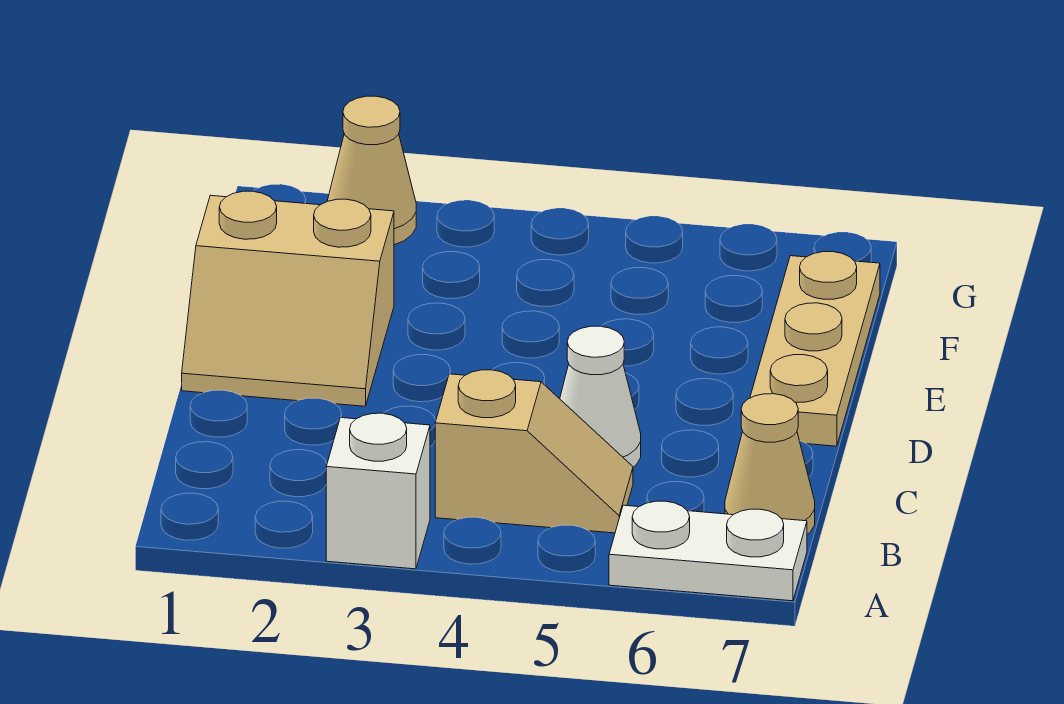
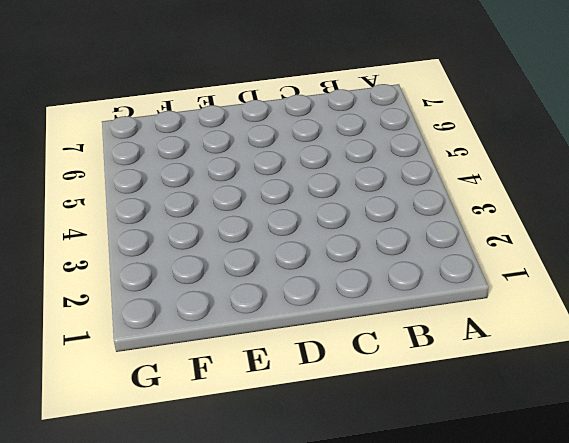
none -> white 1x1 brick [326,413,430,569]
none -> white 1x2 plate [609,501,807,601]

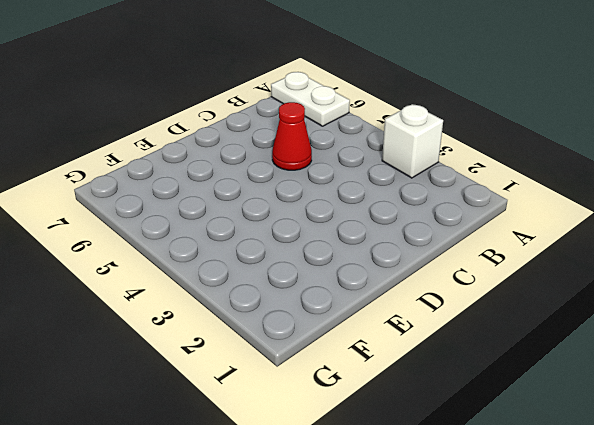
red 1x1 cone [272,102,312,170] -> white 1x1 cone [560,326,641,467]
none -> tan 1x2 slope [435,370,633,533]
none -> tan 1x1 cone [725,394,815,534]

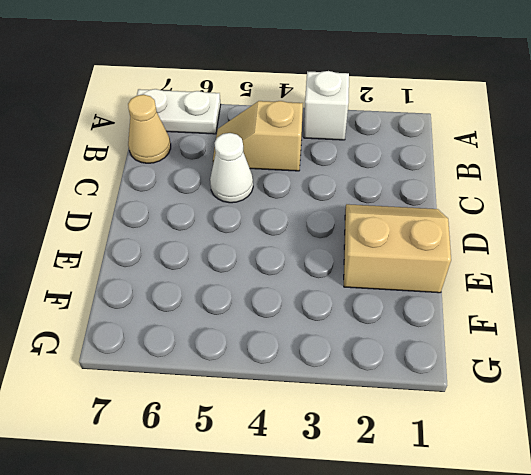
none -> tan 1x3 plate [750,252,880,446]
none -> tan 1x1 cone [327,96,416,245]

